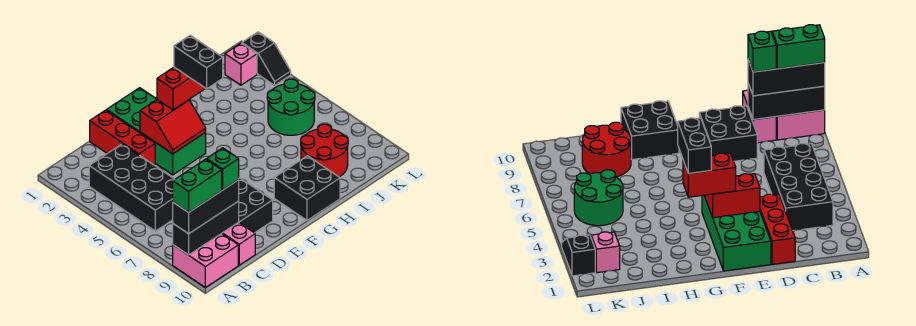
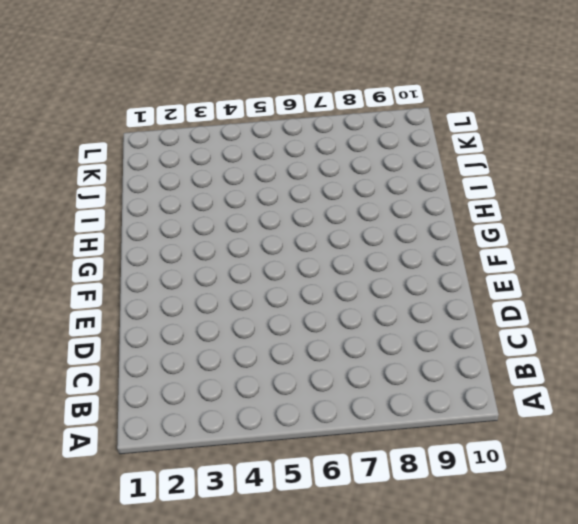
none -> pink 2x2 brick [173,233,238,287]
none -> black 2x4 brick [89,144,175,231]
none -> pink 1x2 brick [222,222,255,265]

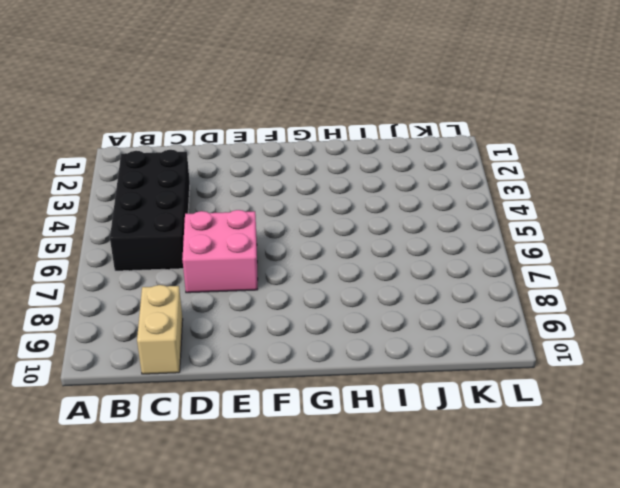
tan 1x2 brick [137,285,183,374] -> pink 1x2 brick [222,222,255,265]
pink 2x2 brick [182,210,258,293] -> pink 2x2 brick moved to [173,233,238,287]
none -> red 1x3 brick [90,110,155,165]
none -> black 2x2 brick [239,178,273,233]
none -> green 2x4 brick [107,88,206,175]

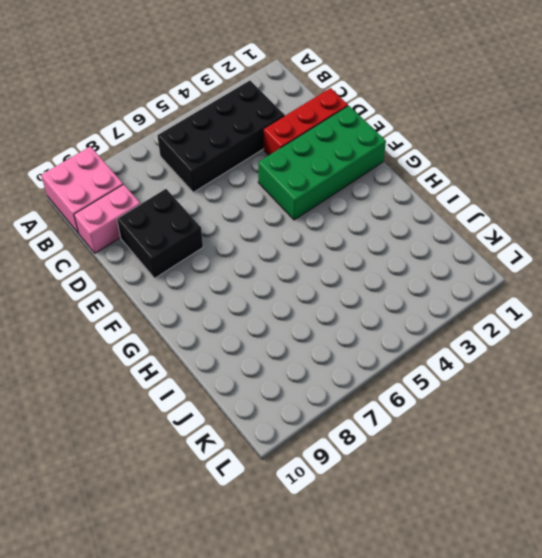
none -> black 2x2 brick [274,156,340,220]
none -> red 2x2 round brick [301,124,348,177]
none -> green 2x2 round brick [267,79,315,135]

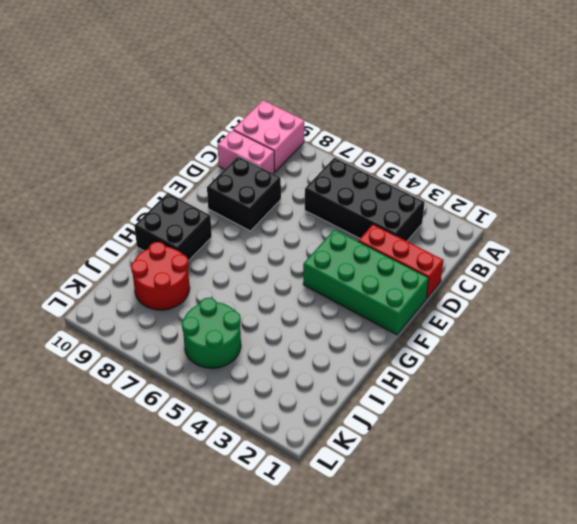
none -> pink 1x1 brick [225,43,257,85]
none -> black 1x2 slope [242,32,291,85]
none -> black 1x3 brick [173,201,239,255]

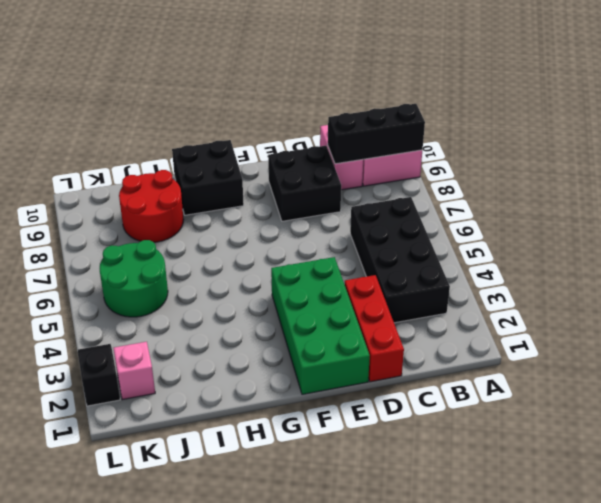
none -> red 2x2 slope [140,100,206,154]
none -> black 1x3 brick [173,180,239,234]
none -> red 1x2 brick [157,67,206,110]

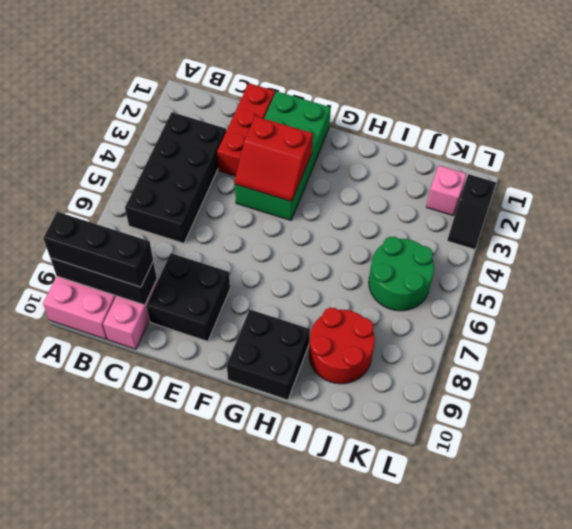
none -> red 1x2 brick [157,67,206,110]
none -> green 1x2 brick [173,159,222,212]
none -> green 1x1 brick [207,148,239,190]

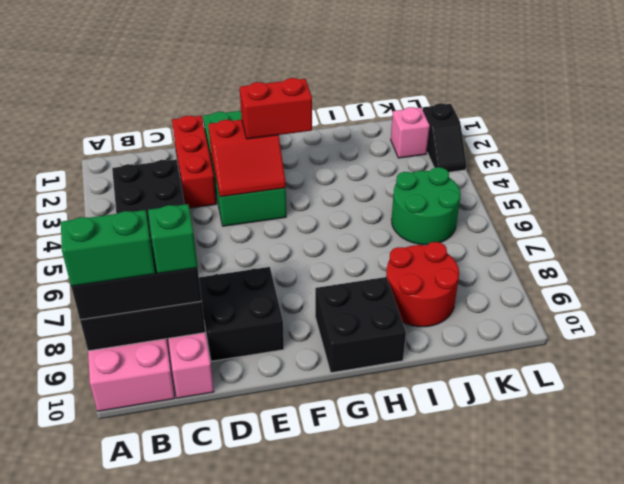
none -> black 1x2 brick [174,35,223,89]

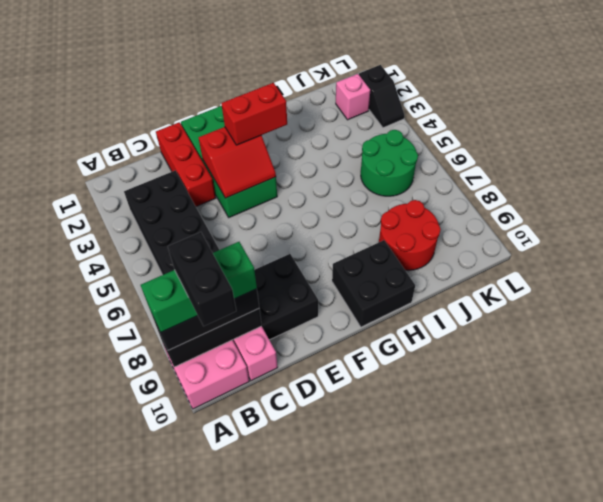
black 1x2 brick [168,232,236,326] -> black 1x2 brick moved to [174,35,223,89]

